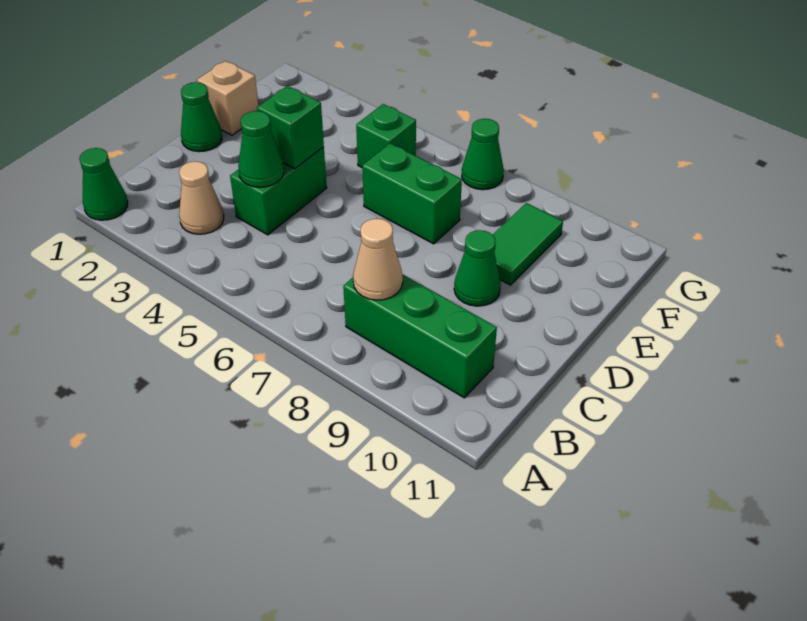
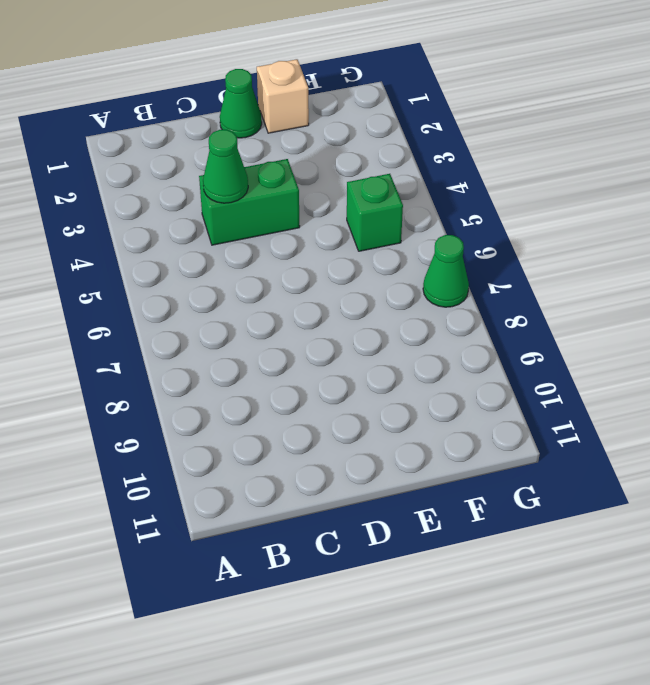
none -> green 1x1 cone [79,148,128,220]
none -> tan 1x1 cone [179,161,224,234]
none -> green 1x3 brick [343,274,497,398]

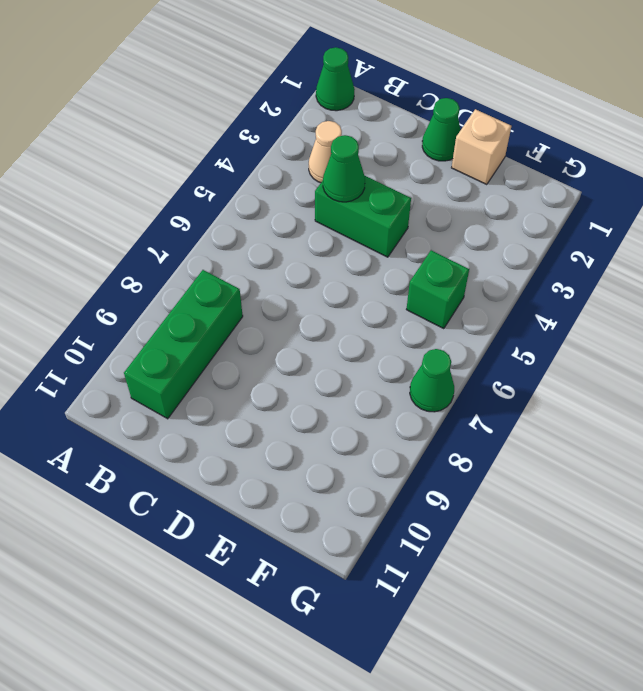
none -> green 1x1 cone [454,230,501,306]
none -> green 1x2 brick [362,143,462,244]
none -> green 1x2 tile [493,203,563,285]

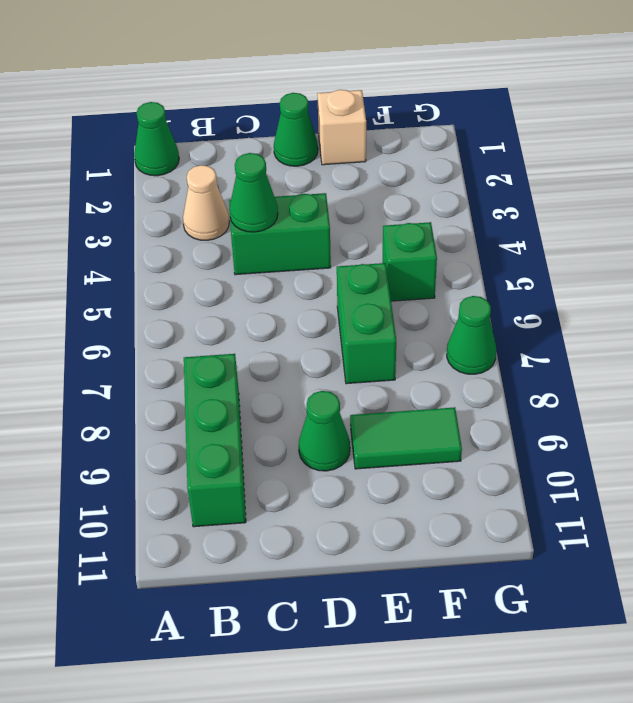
none -> tan 1x1 cone [353,219,403,300]
none -> green 1x1 brick [257,86,324,169]

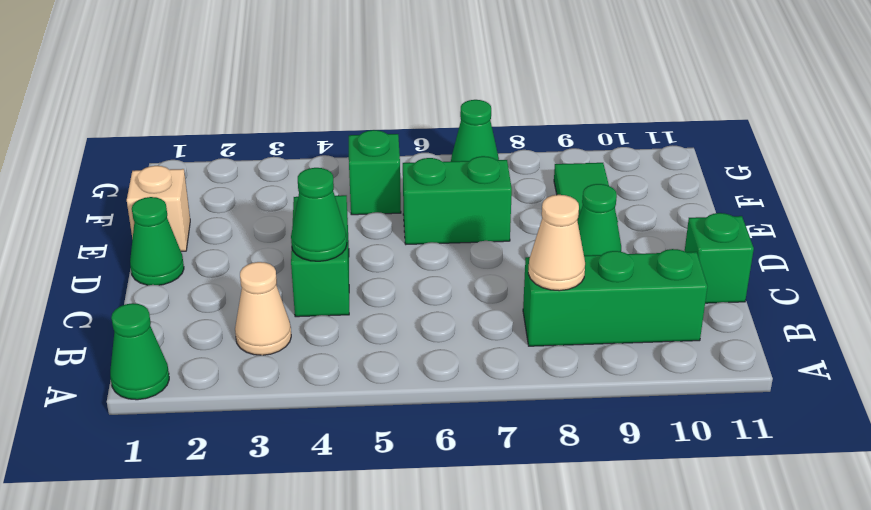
green 1x1 brick [685,213,754,303] -> green 1x1 brick moved to [257,86,324,169]

